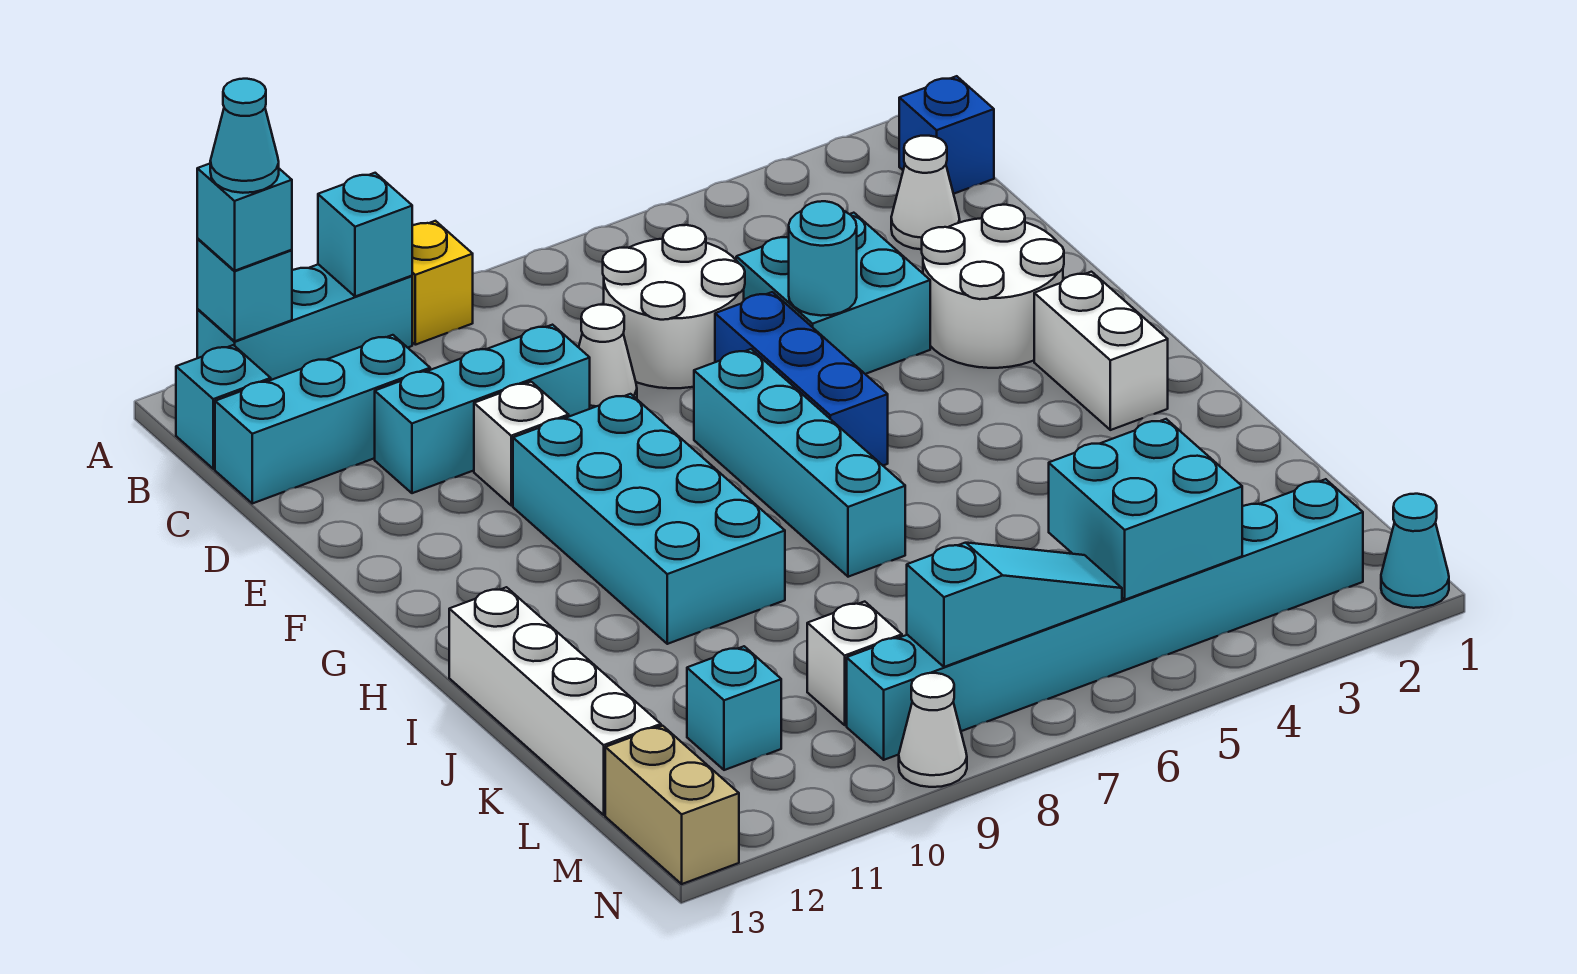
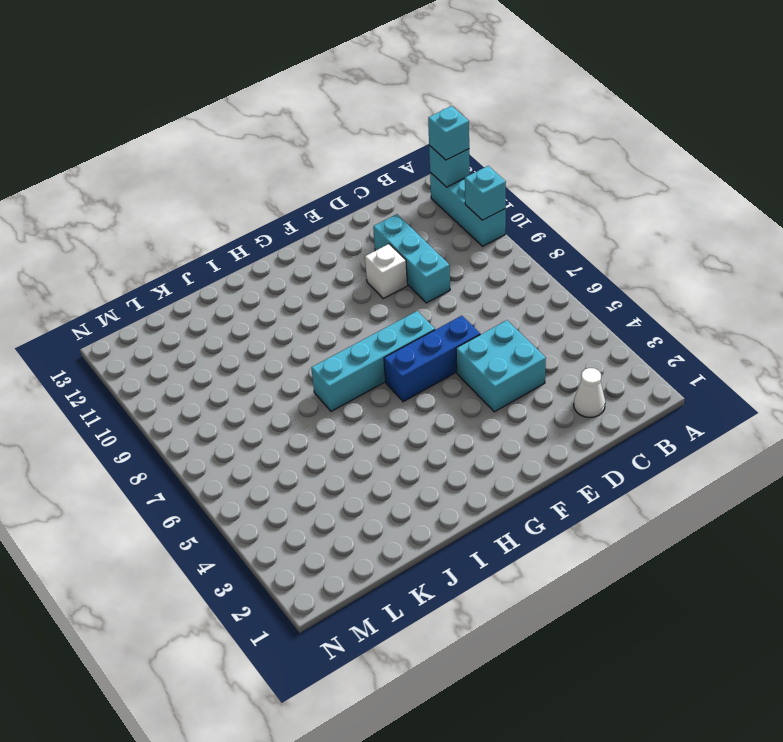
none -> yellow 1x1 brick [412,221,473,345]
none -> blue 1x1 brick [899,76,994,194]
none -> cyan 1x1 brick [176,345,271,469]
none -> white 2x2 round brick [603,225,745,388]

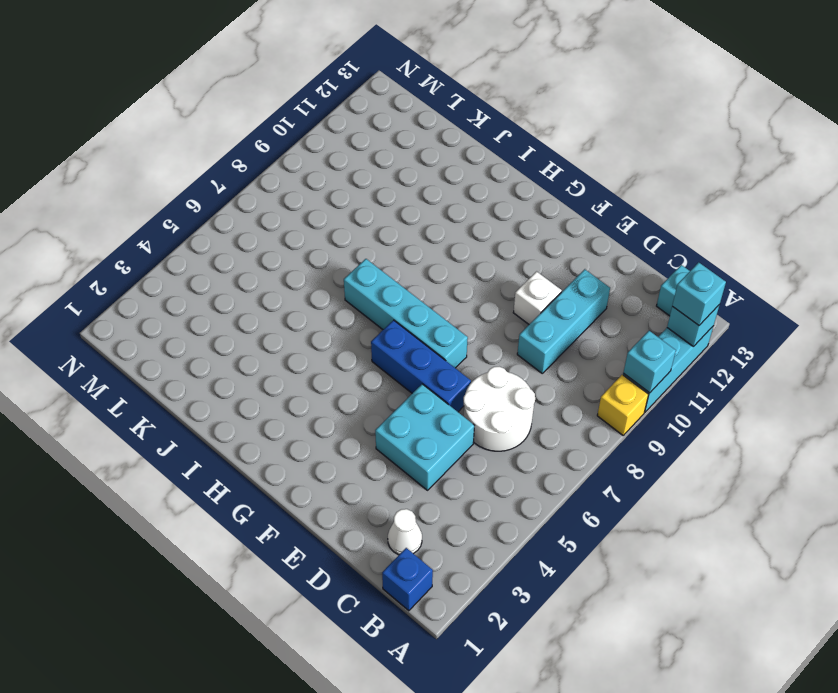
none -> cyan 1x3 brick [215,335,430,503]
none -> white 1x1 cone [579,305,637,409]
none -> white 2x2 round brick [922,205,1064,368]
none -> cyan 2x4 brick [513,394,785,644]

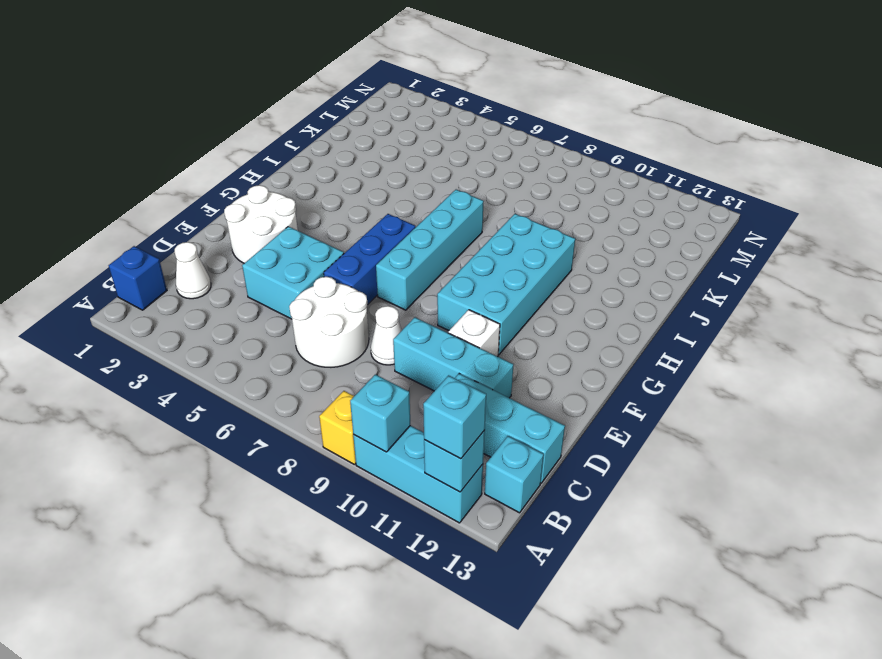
none -> white 1x2 brick [1034,272,1168,430]
none -> white 1x4 brick [449,587,661,815]
none -> white 1x1 brick [807,602,902,725]
none -> cyan 1x1 brick [687,646,781,770]

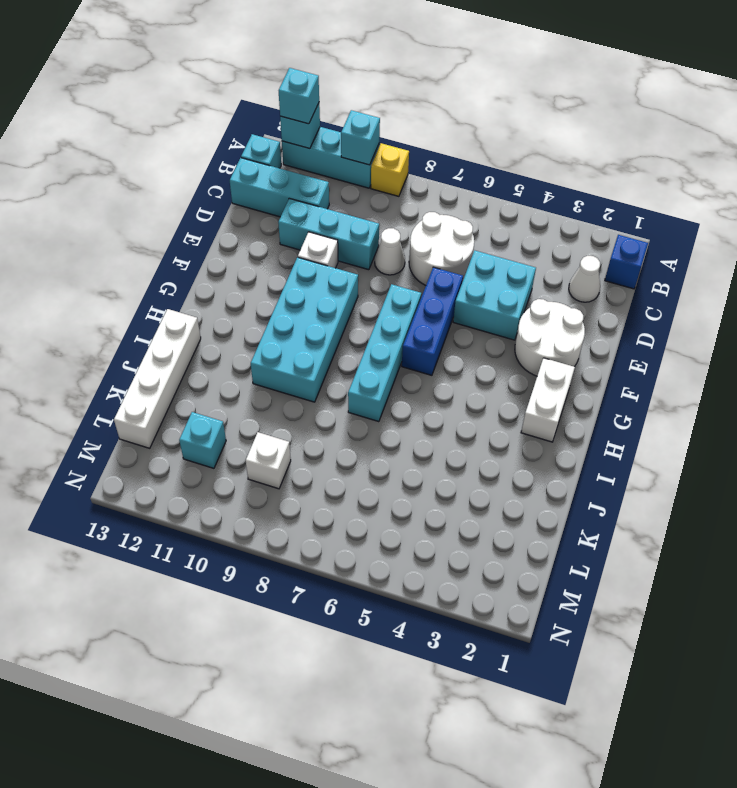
none -> cyan 1x8 brick [847,479,1363,760]
none -> tan 1x2 brick [605,726,739,884]
none -> cyan 1x1 cone [1381,494,1449,608]
none -> white 1x1 cone [899,673,967,787]

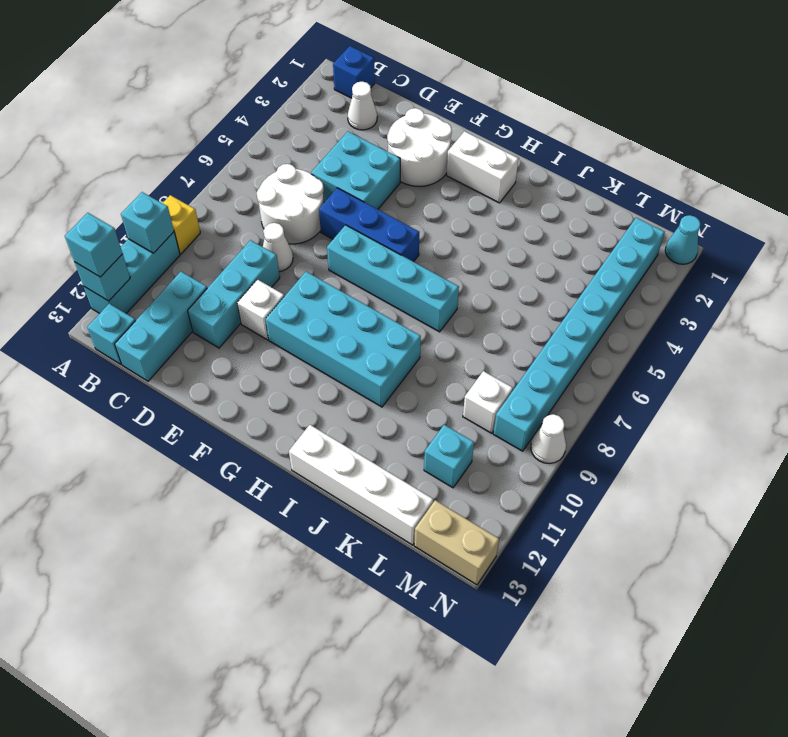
none -> cyan 1x1 round brick [789,201,857,316]
none -> cyan 2x2 brick [1049,419,1242,600]
none -> cyan 1x3 slope [907,543,1122,667]
none -> cyan 1x1 cone [210,79,279,193]

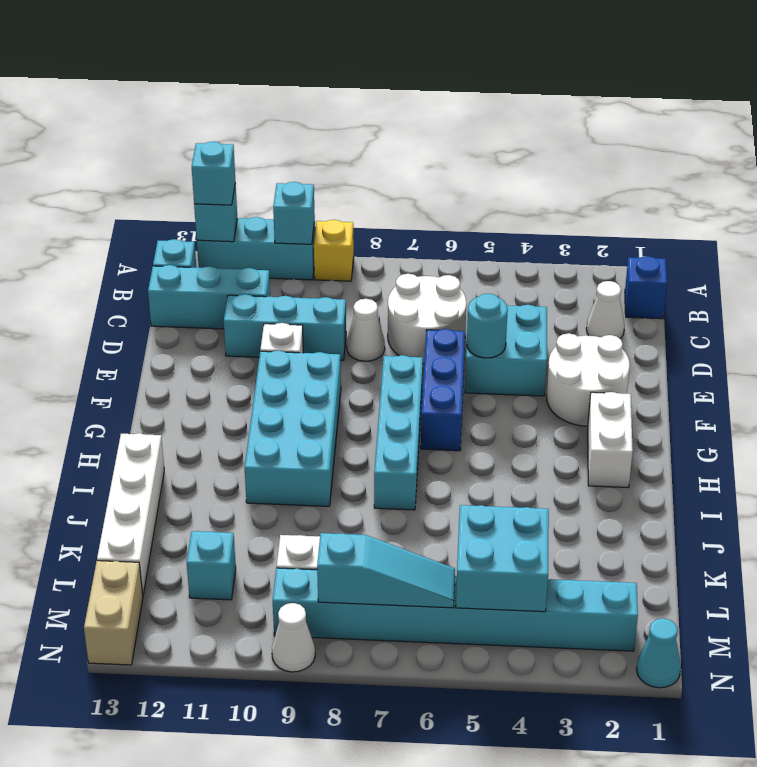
none -> cyan 1x1 cone [210,79,279,193]

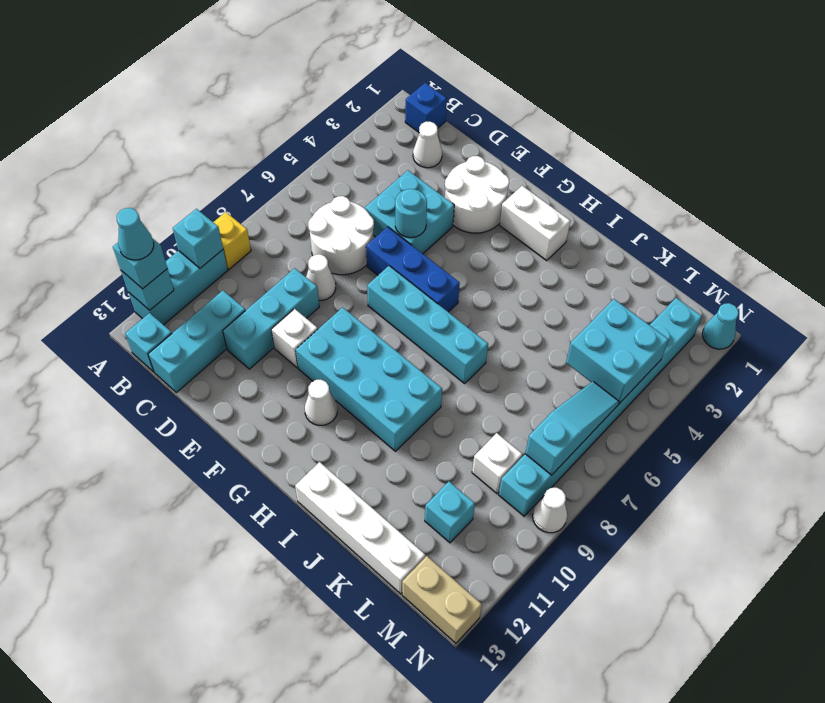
white 1x1 cone [305,380,337,425] -> none

